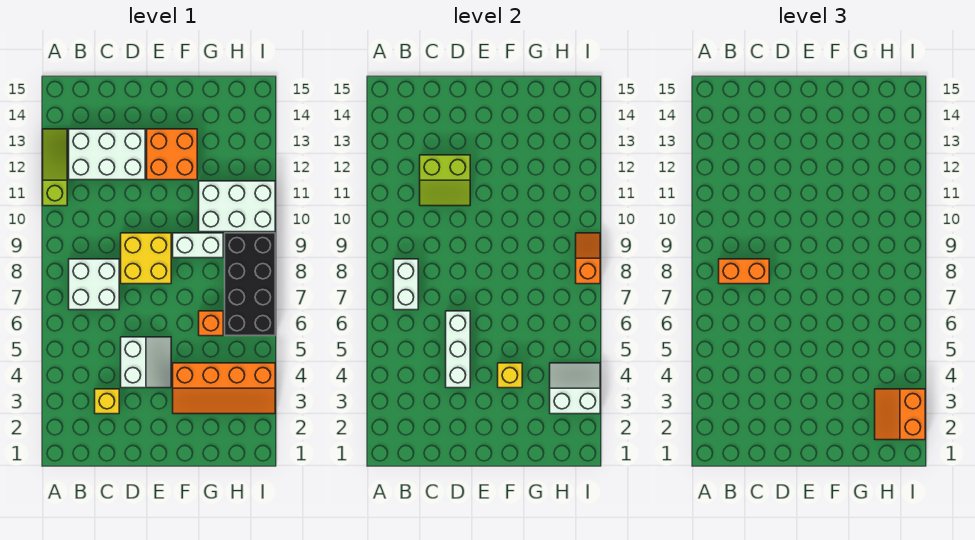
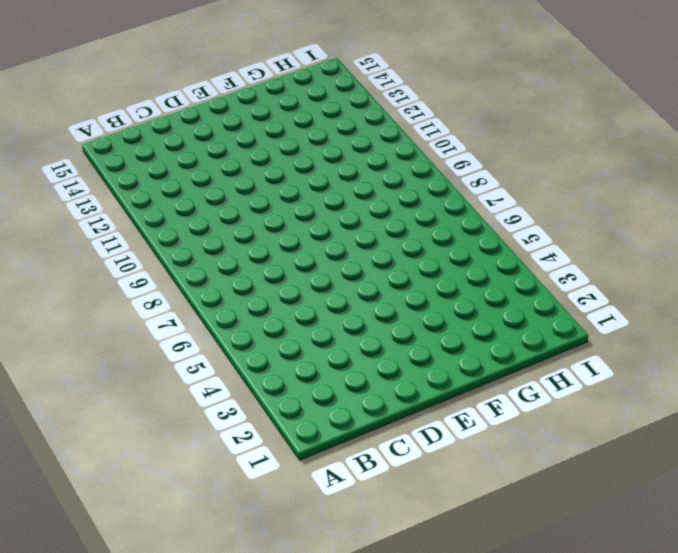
none -> lime 1x3 slope [43,129,67,206]
none -> white 2x2 brick [69,259,119,310]
none -> white 2x3 brick [69,129,145,180]

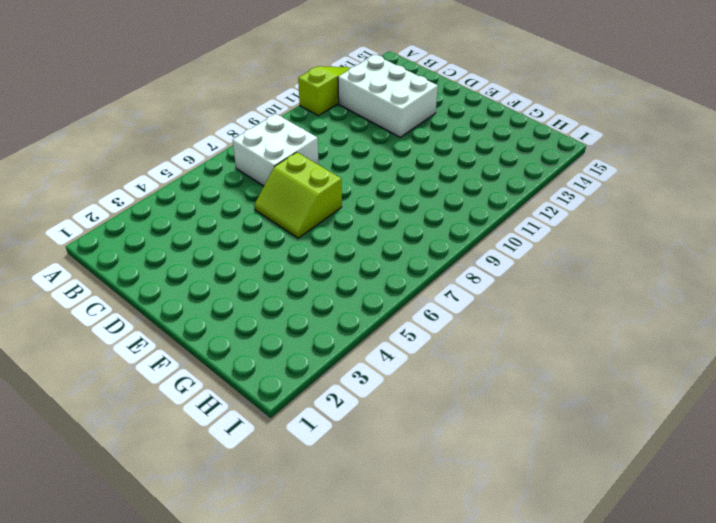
lime 2x2 slope [254,152,342,238] -> lime 2x2 slope moved to [420,155,470,206]
none -> yellow 1x1 brick [95,389,119,414]
none -> white 2x2 slope [121,337,171,388]
none -> yellow 2x2 brick [121,233,171,284]

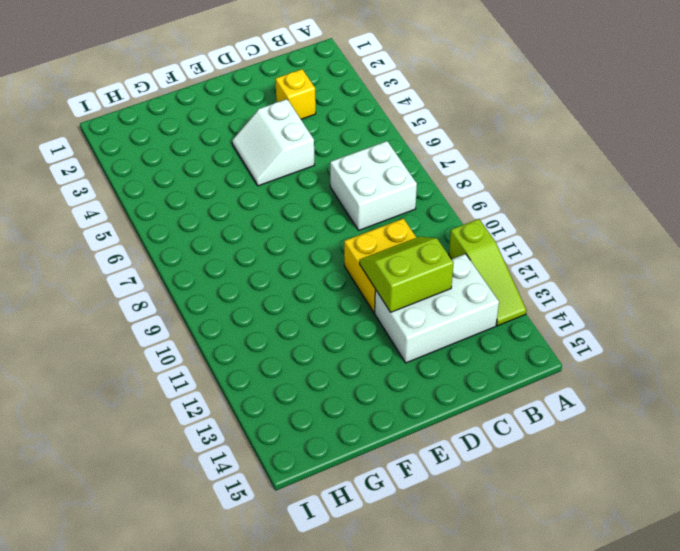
yellow 2x2 brick [344,218,417,313] -> yellow 2x2 brick moved to [121,233,171,284]
none -> orange 2x2 brick [147,129,197,180]
none -> orange 2x4 slope [173,363,275,414]
none -> white 1x2 brick [173,233,223,258]

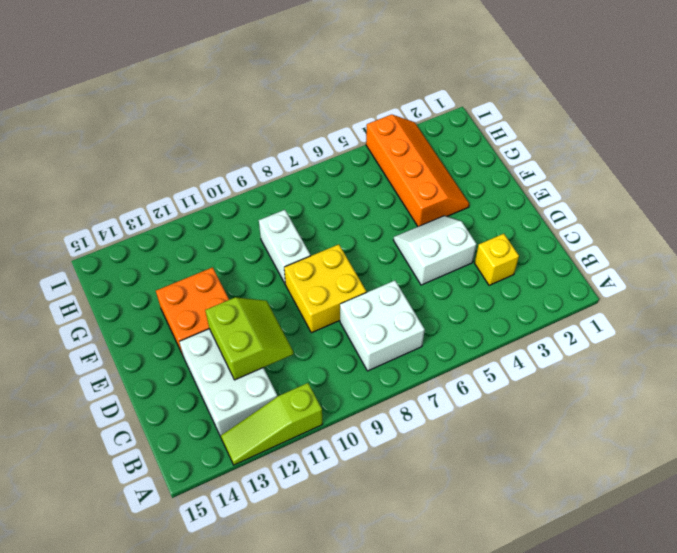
none -> orange 1x1 brick [199,311,223,336]
none -> white 2x3 brick [199,181,275,232]
none -> black 2x4 brick [225,233,275,336]

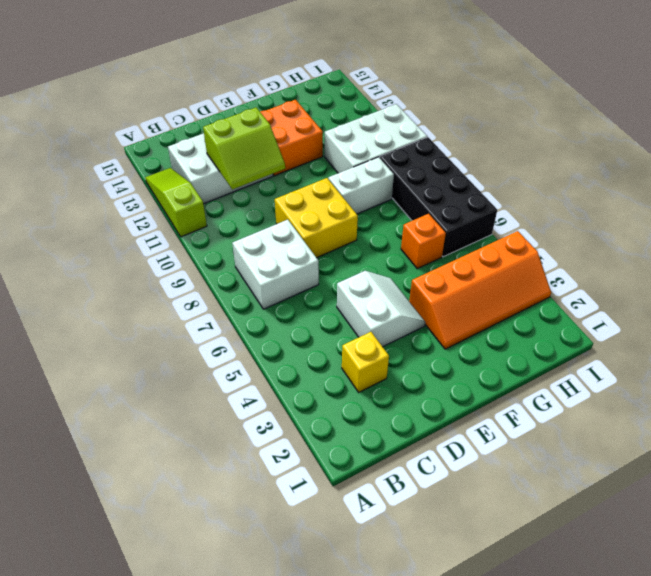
none -> white 1x2 brick [394,259,418,310]
none -> white 1x3 brick [446,311,470,388]
none -> yellow 1x1 brick [498,363,522,388]

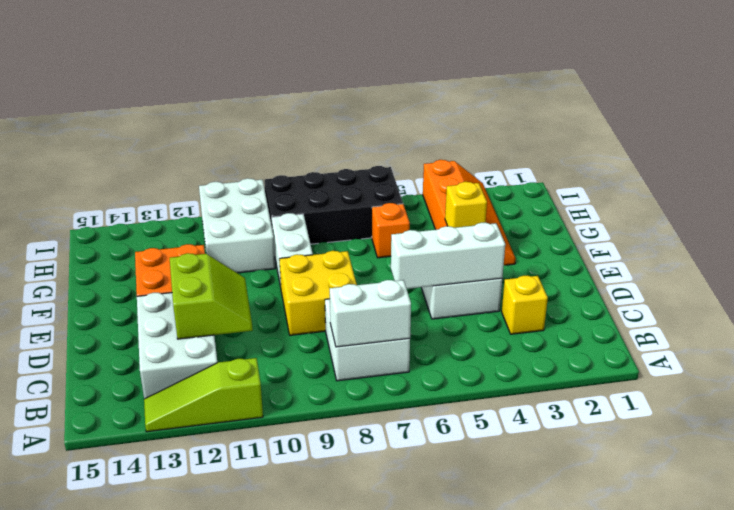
none -> white 2x2 slope [550,363,600,414]
none -> orange 1x2 slope [576,233,600,284]
none -> orange 1x2 brick [719,259,769,284]

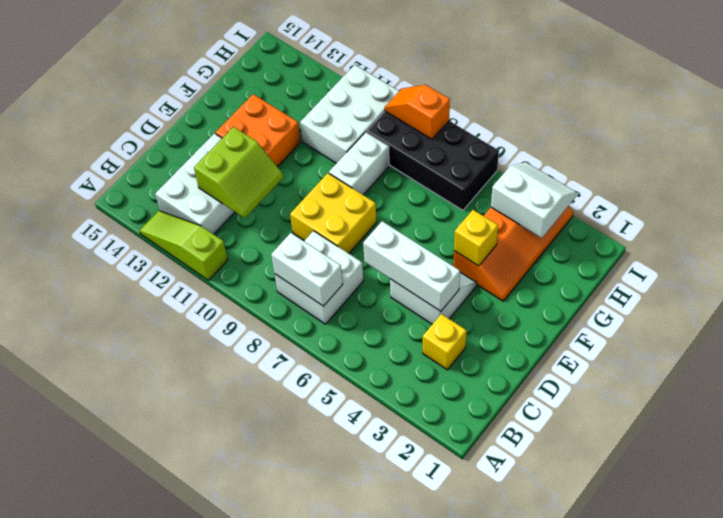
white 2x2 slope [491,162,577,238] -> white 2x2 slope turned to [550,363,600,414]
none -> orange 1x1 brick [199,311,223,336]
none -> orange 1x2 brick [719,259,769,284]
none -> orange 2x2 slope [875,389,925,440]

